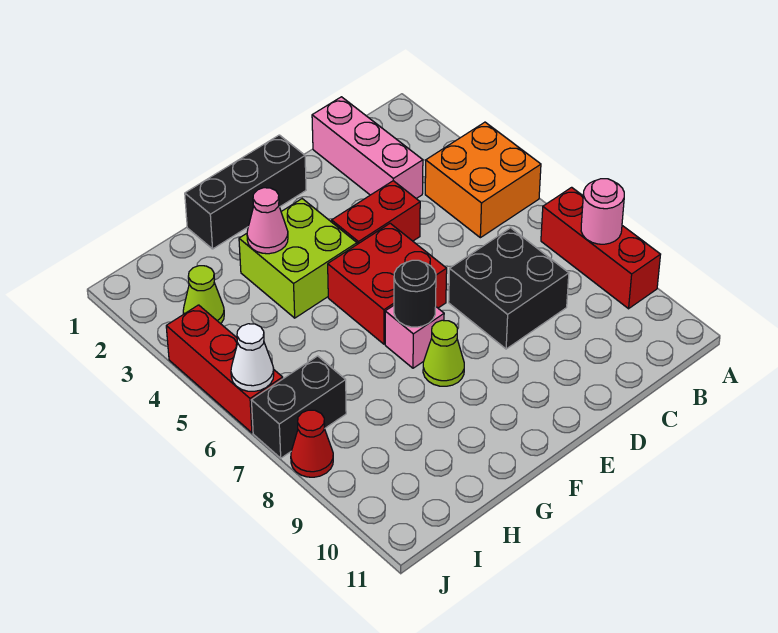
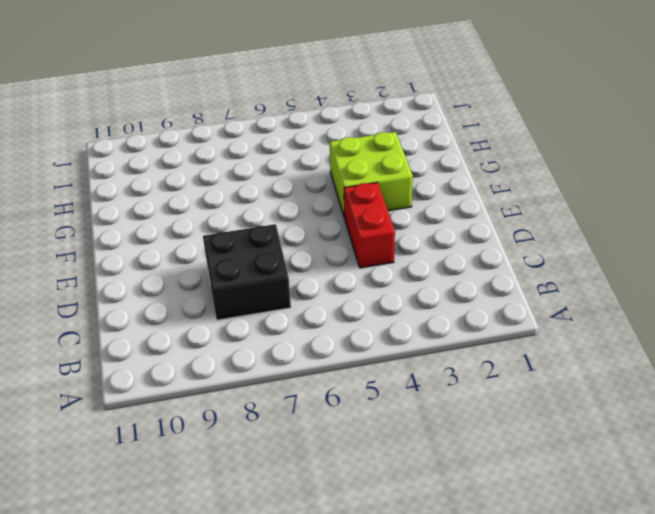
none -> orange 2x2 brick [425,122,541,238]
none -> red 1x3 brick [541,187,661,309]
none -> pink 1x3 brick [312,97,423,199]

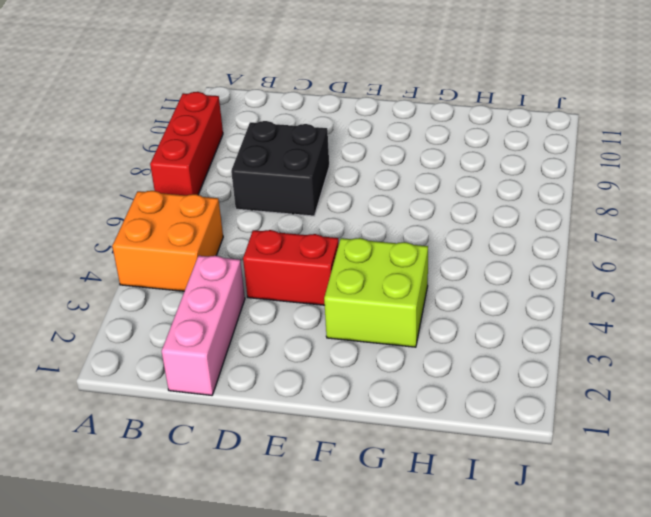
none -> black 1x3 brick [185,135,306,249]
none -> red 2x2 brick [328,223,447,344]
none -> pink 1x1 brick [385,306,444,368]

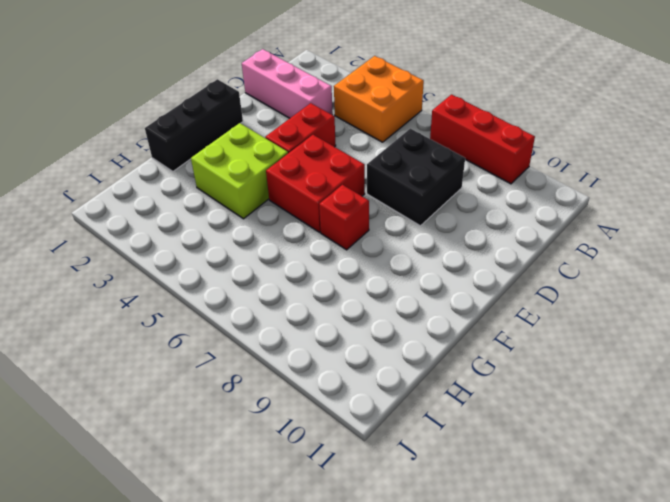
red 1x1 brick [319,185,369,250] -> pink 1x1 brick [385,306,444,368]
none -> lime 1x1 cone [423,320,464,386]
none -> lime 1x1 cone [183,266,224,324]
none -> black 1x2 brick [251,356,346,458]

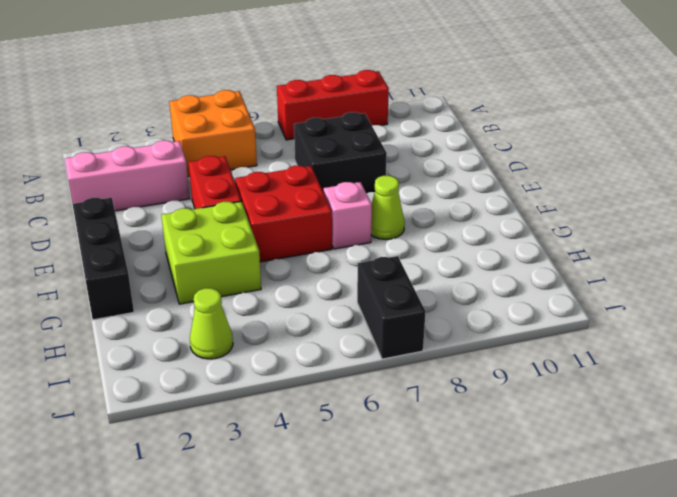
none -> red 1x3 brick [166,305,283,433]
none -> red 1x1 cone [291,410,333,477]
none -> pink 1x1 round brick [581,179,624,244]

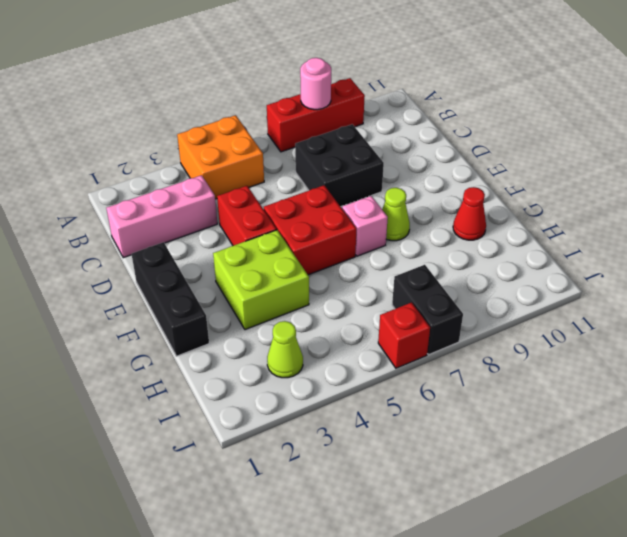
red 1x1 cone [453,187,486,240] -> red 1x1 cone moved to [291,410,333,477]
red 1x1 brick [378,302,430,368] -> red 1x3 brick [166,305,283,433]
none -> black 1x1 round brick [394,260,436,327]
none -> pink 1x1 cone [247,188,288,254]
none -> white 1x1 cone [231,324,274,391]

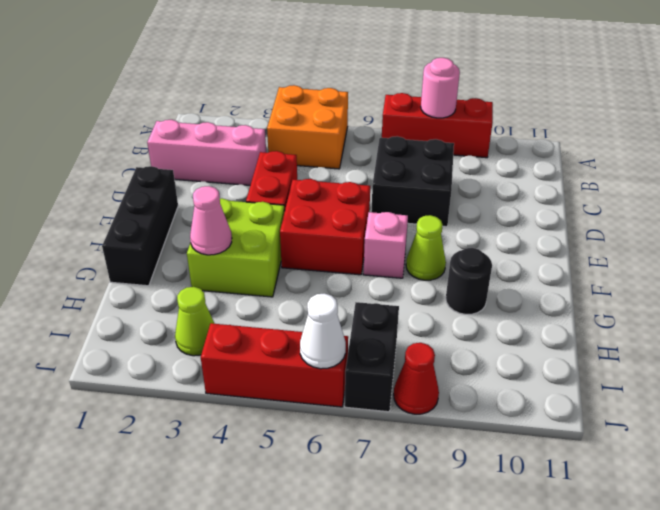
black 1x1 round brick [446,248,492,314] -> black 1x1 round brick moved to [394,260,436,327]

